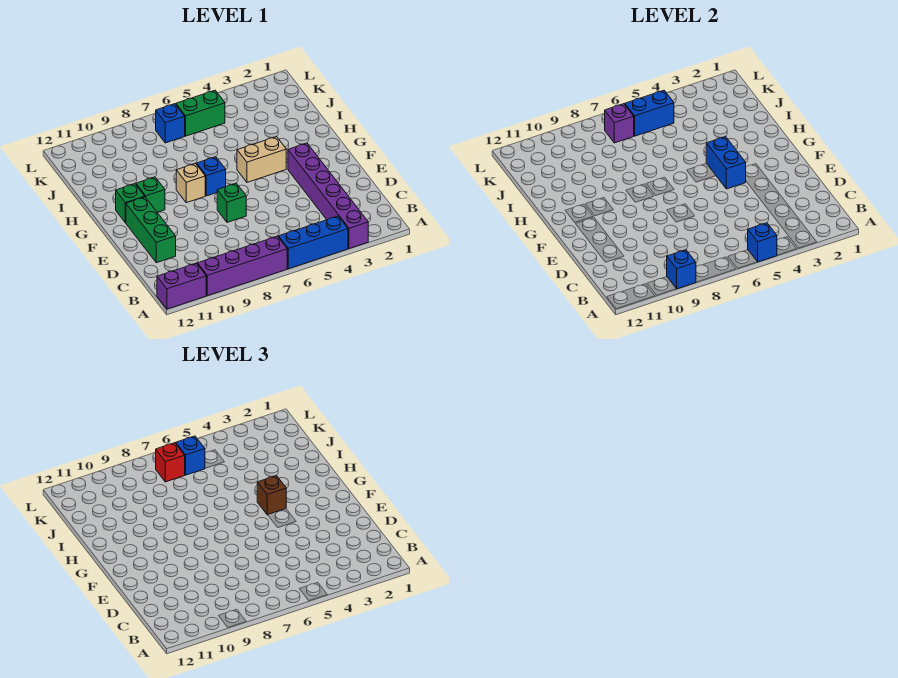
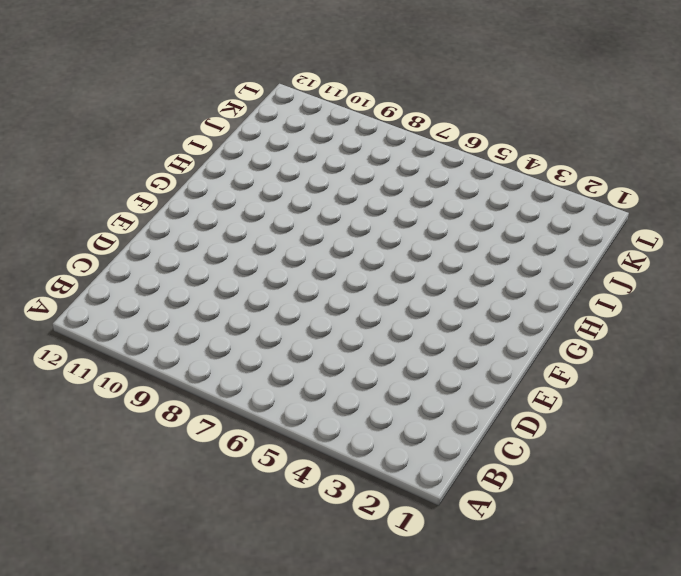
none -> purple 1x6 brick [288,143,368,249]
none -> blue 1x3 brick [279,216,348,269]
none -> purple 1x4 brick [198,236,287,296]

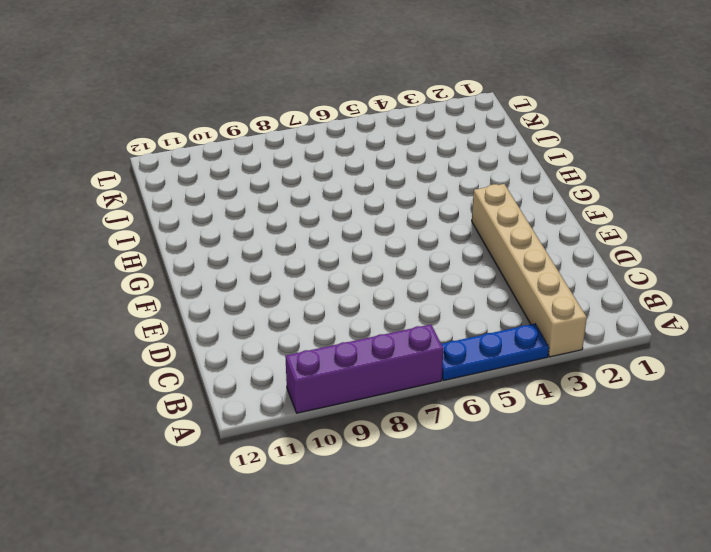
tan 1x6 brick [472,184,587,357] -> purple 1x6 brick [288,143,368,249]
blue 1x3 plate [441,324,549,380] -> blue 1x3 brick [279,216,348,269]
none -> purple 1x2 brick [157,263,206,309]
none -> green 1x3 brick [126,197,176,263]
none -> green 1x1 brick [217,183,246,222]

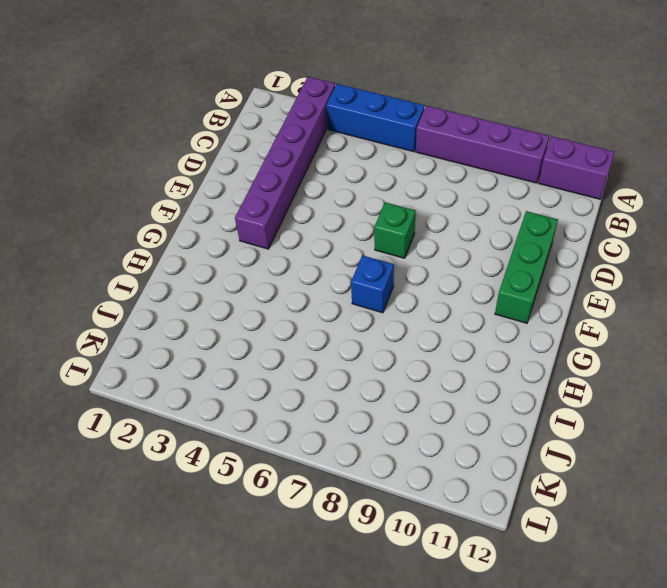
none -> tan 1x2 brick [237,137,286,182]
none -> tan 1x1 brick [176,163,205,203]
none -> green 1x1 brick [136,177,165,212]

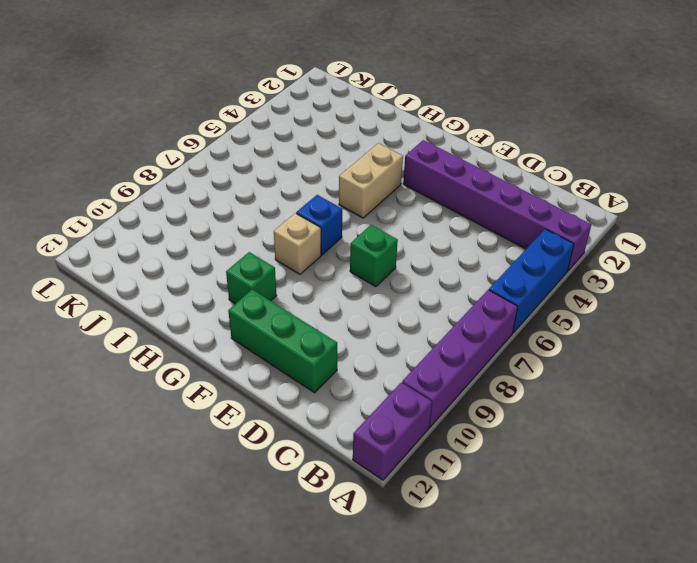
none -> green 1x1 brick [116,184,145,223]
none -> green 1x2 brick [176,90,225,136]
none -> blue 1x1 brick [155,104,185,143]

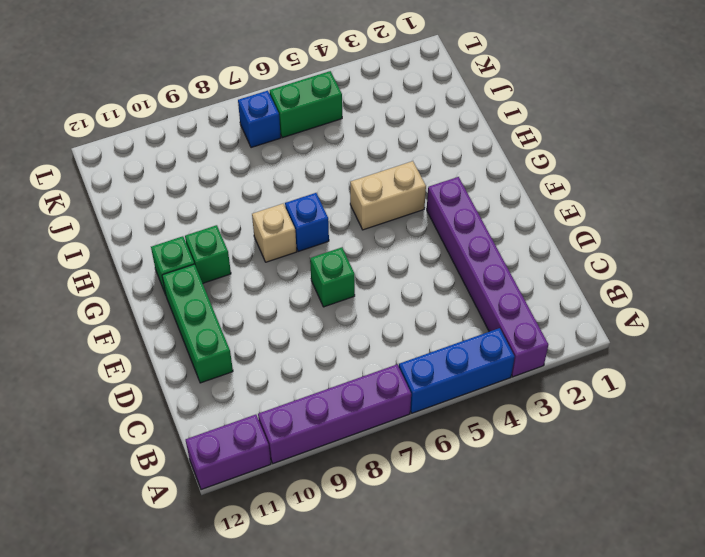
none -> blue 1x1 brick [748,223,777,262]
none -> blue 1x1 brick [667,250,696,289]
none -> blue 1x2 brick [706,137,746,189]

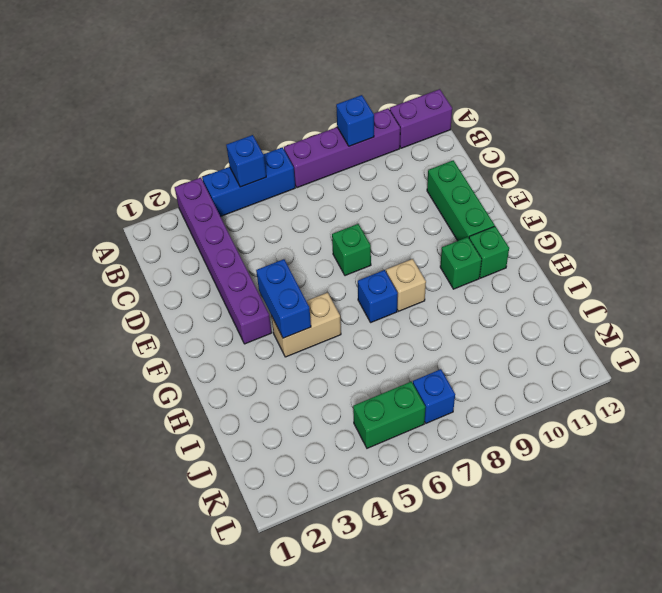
none -> blue 1x2 brick [625,90,674,136]
none -> purple 1x1 brick [604,104,634,143]
none -> brown 1x1 brick [257,476,286,515]

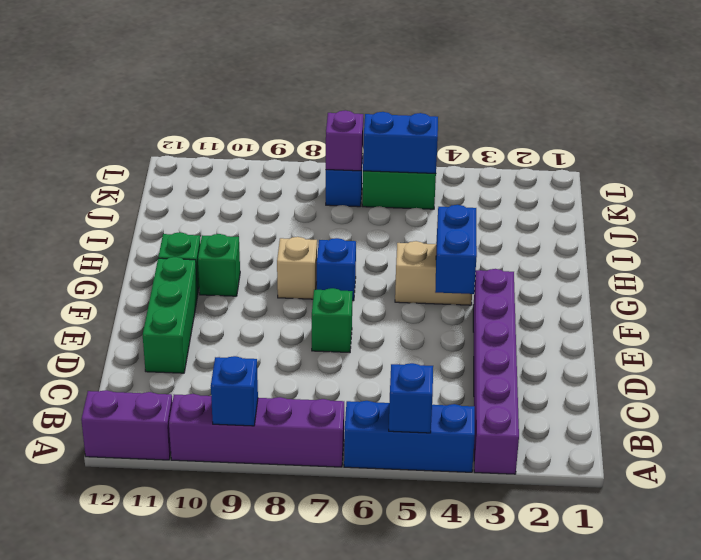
none -> brown 1x1 brick [257,476,286,515]
none -> blue 1x1 brick [176,436,205,475]
none -> red 1x1 brick [155,443,185,482]

